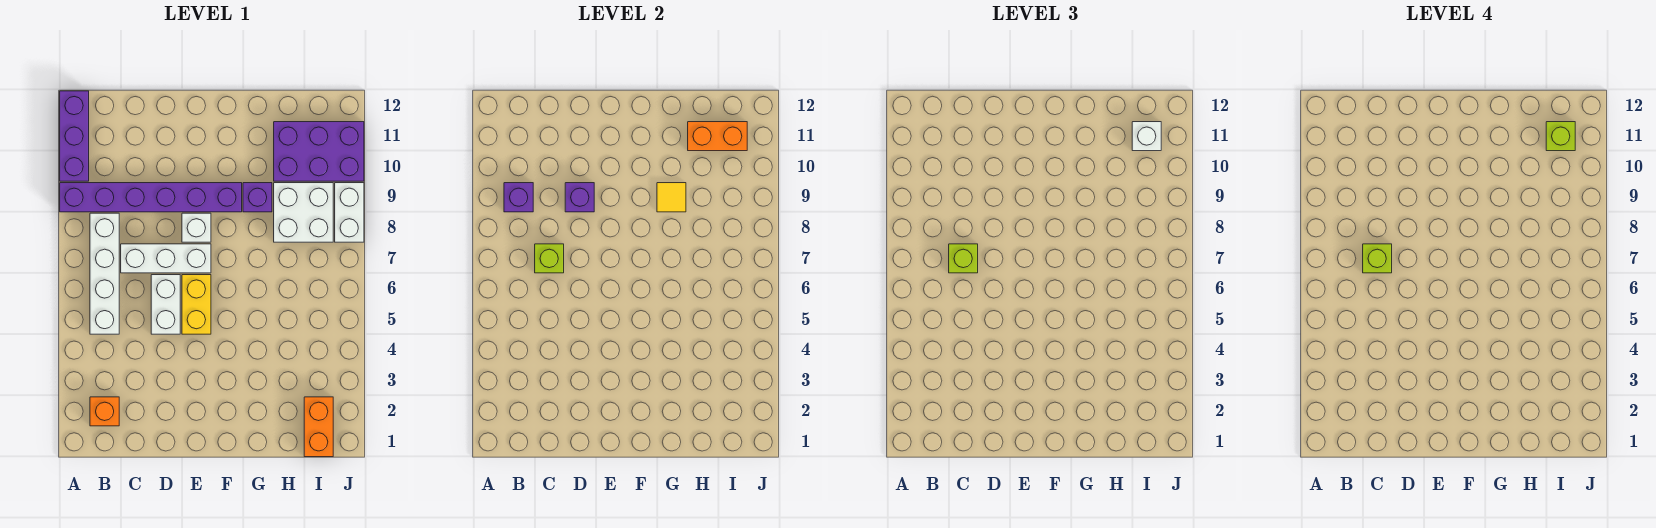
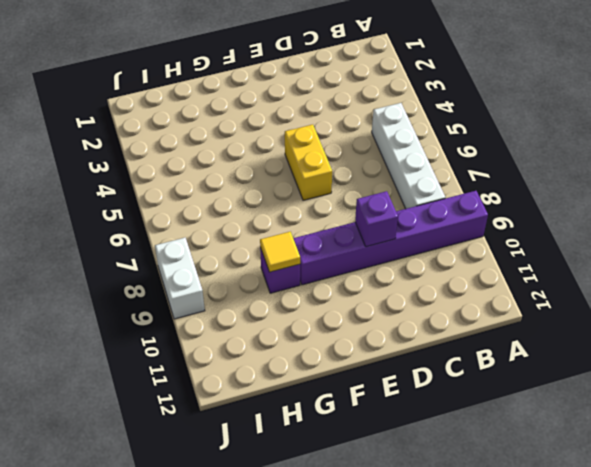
none -> purple 1x3 brick [60,91,89,181]
none -> orange 1x1 brick [90,397,119,426]
none -> white 1x3 brick [121,244,211,273]

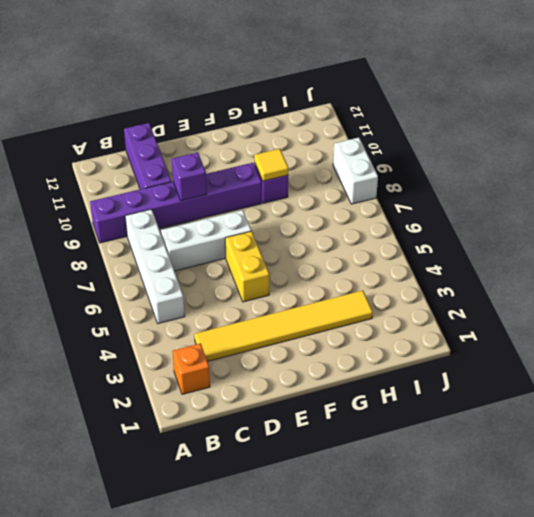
yellow 1x6 tile [194,290,373,362] -> none
purple 1x3 brick [124,123,171,189] -> purple 1x3 brick moved to [60,91,89,181]
none -> white 1x2 brick [151,275,180,334]
none -> white 1x1 brick [182,213,211,242]
none -> white 2x2 brick [274,183,333,242]

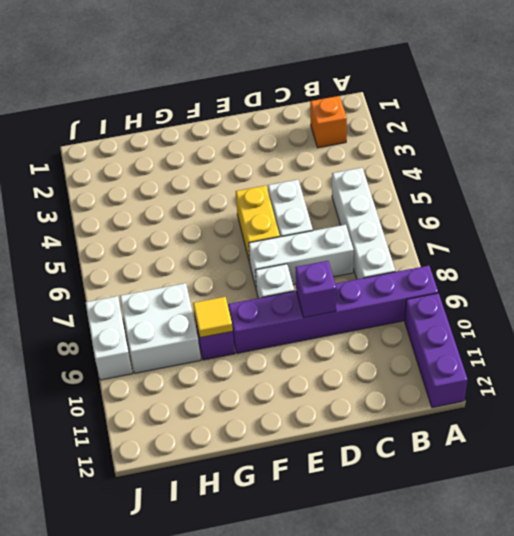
none -> purple 2x3 brick [274,122,364,181]
none -> orange 1x2 brick [304,397,333,457]
none -> purple 1x1 brick [504,183,533,212]

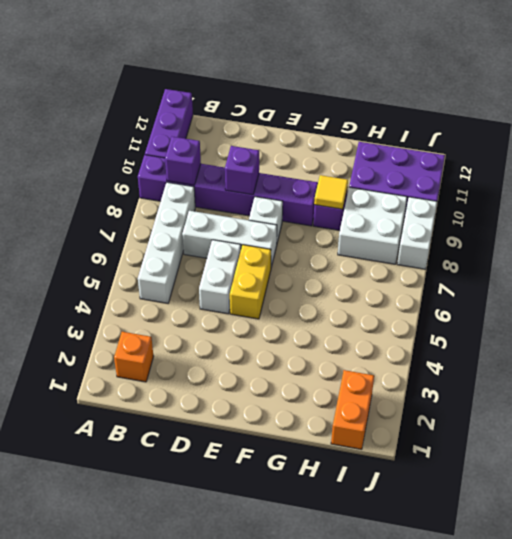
none -> lime 1x1 brick [535,244,564,273]
none -> orange 1x2 brick [688,122,747,151]
none -> lime 1x1 brick [949,244,978,273]

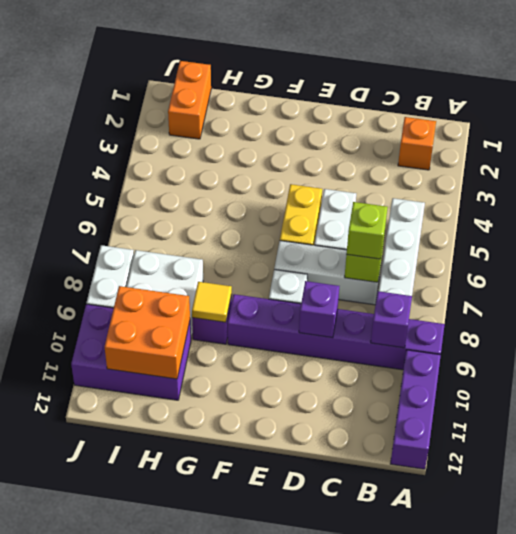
orange 2x2 brick [105,286,190,379] -> orange 1x2 brick [688,122,747,151]
none -> white 1x1 brick [1132,122,1161,151]
none -> lime 1x1 brick [1363,244,1392,273]
none -> lime 1x1 brick [1546,122,1575,151]

